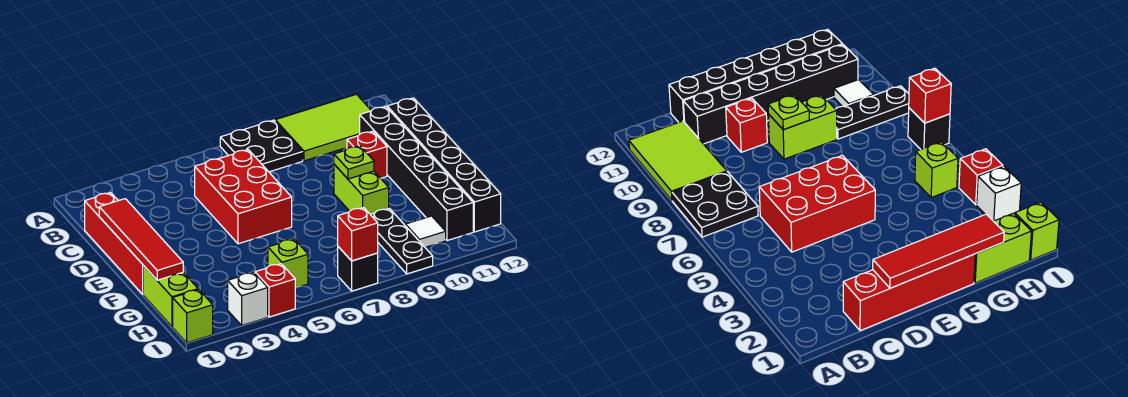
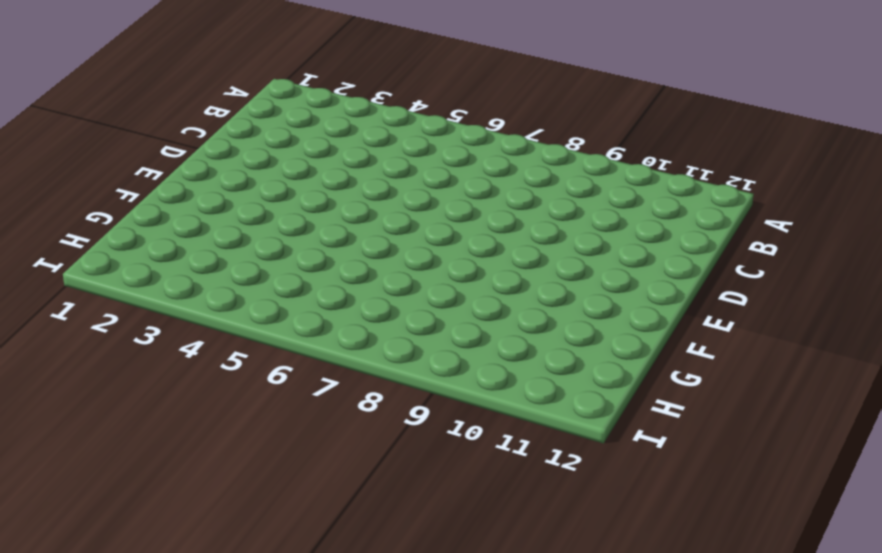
none -> black 2x2 plate [220,120,303,172]
none -> lime 2x3 tile [275,94,371,161]
none -> red 1x4 brick [85,193,143,294]

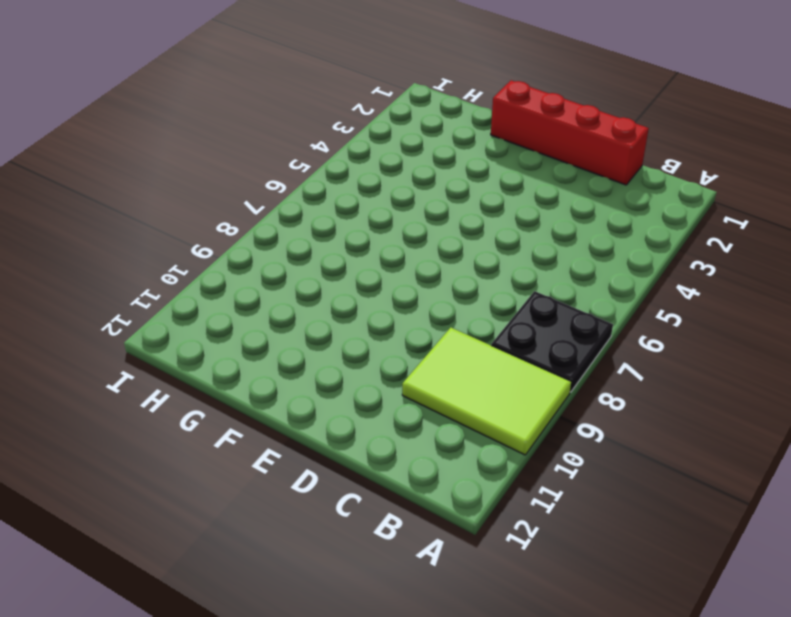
lime 2x3 tile [402,327,571,455] -> lime 2x3 tile turned to [275,94,371,161]
none -> red 2x3 brick [195,150,292,244]
none -> black 1x6 brick [360,106,473,241]
none -> black 1x6 brick [387,98,501,232]

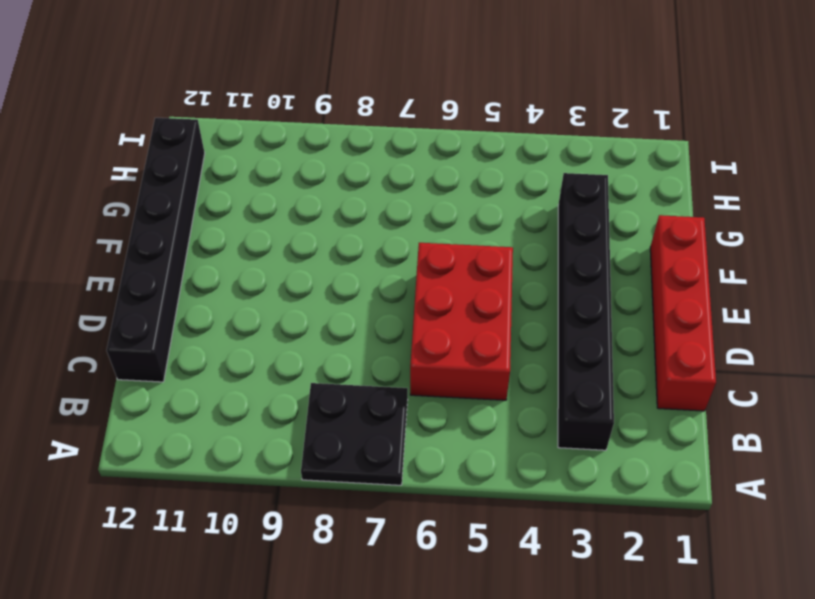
black 1x6 brick [558,173,614,450] -> black 1x6 brick moved to [360,106,473,241]
none -> lime 2x3 tile [275,94,371,161]
none -> red 1x1 brick [347,131,387,178]
none -> lime 1x2 brick [334,164,389,214]

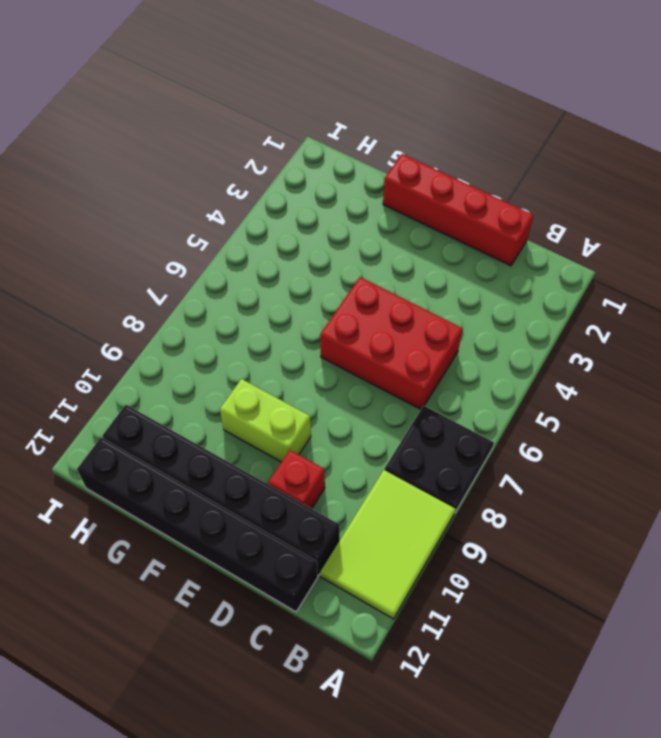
none -> lime 1x2 brick [143,266,198,327]
none -> black 1x3 plate [370,209,433,274]
none -> lime 1x1 brick [268,239,308,288]

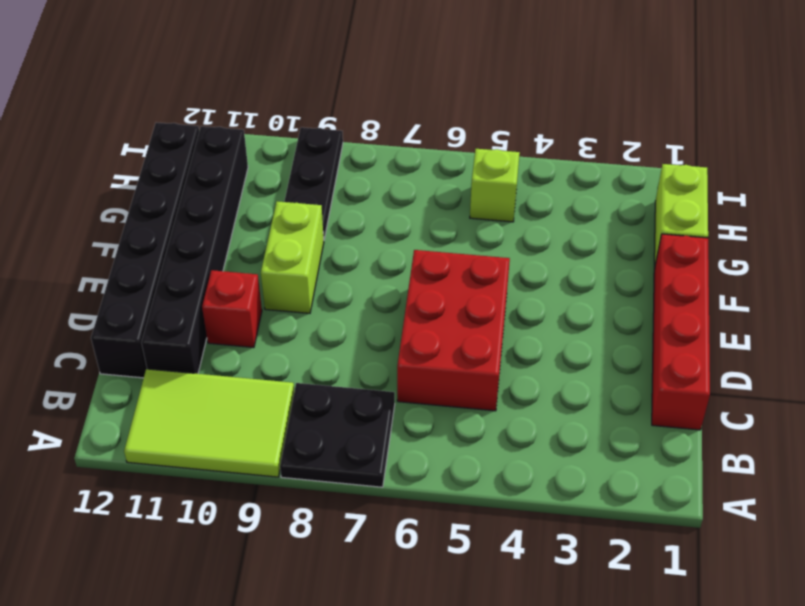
none -> white 1x1 tile [406,216,446,247]
none -> lime 1x1 brick [173,289,213,343]
none -> white 1x1 brick [228,272,268,325]

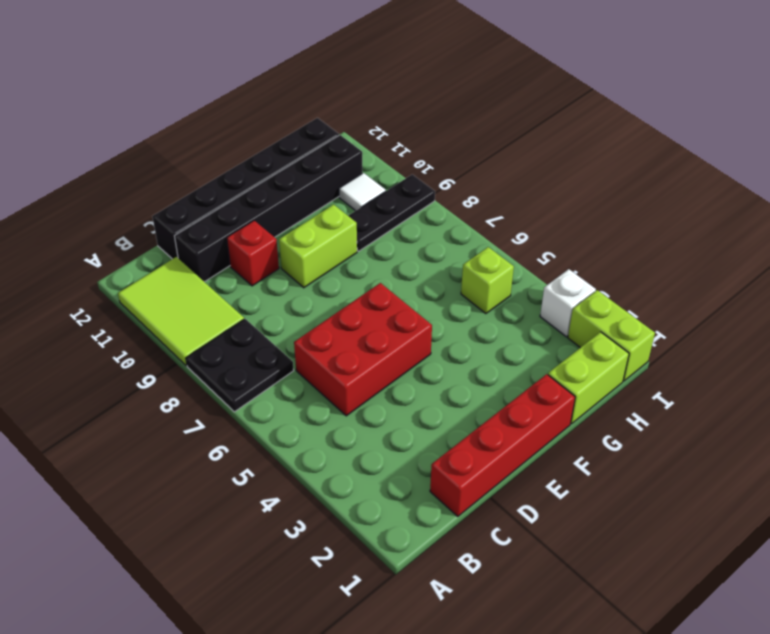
lime 1x2 brick [568,290,655,381] -> lime 1x1 brick [173,289,213,343]
none -> red 1x1 brick [255,264,295,317]
none -> black 1x1 brick [338,247,378,291]
none -> red 1x4 tile [99,199,183,280]

